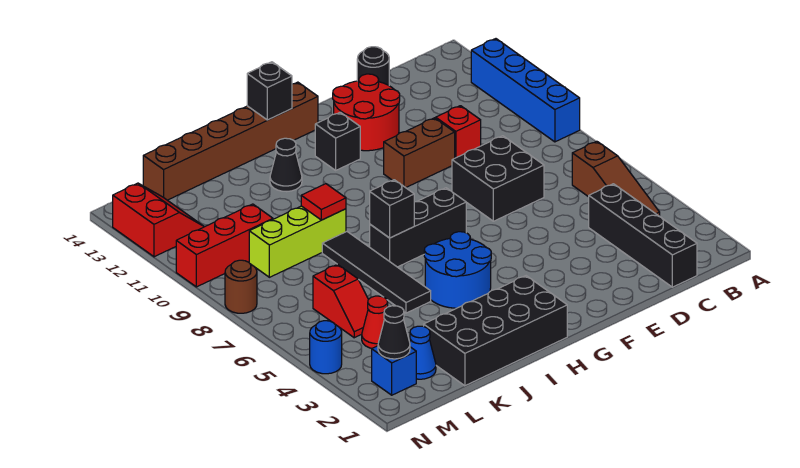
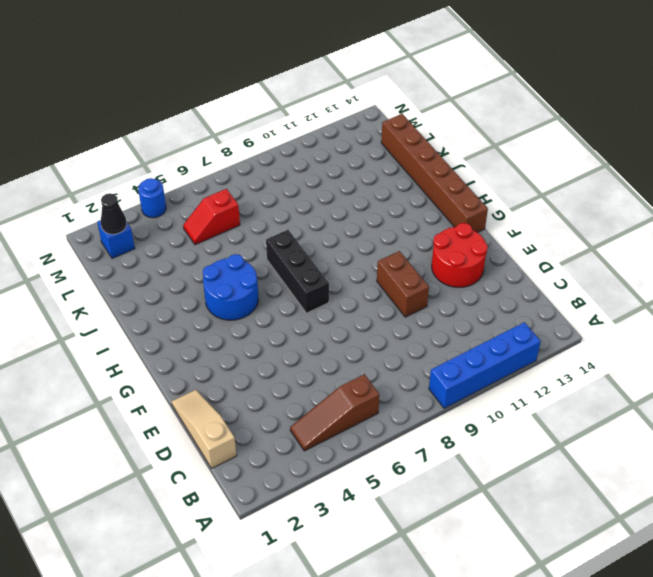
tan 1x3 slope [171,390,237,468] -> black 1x4 brick [589,184,697,287]
none -> black 2x2 brick [452,136,544,221]
none -> red 1x1 brick [436,106,481,158]
none -> black 1x1 round brick [357,47,389,85]

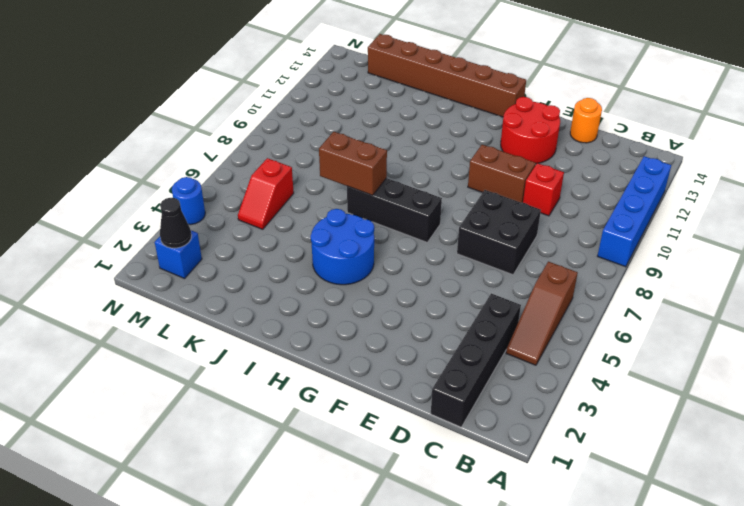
orange 1x1 round brick [570,98,602,143] -> black 1x1 round brick [357,47,389,85]
brown 1x2 brick [319,132,387,195] -> black 1x1 brick [370,180,414,238]
none -> black 1x1 brick [315,112,360,170]
none -> black 2x4 brick [424,276,567,386]
none -> black 1x1 cone [270,138,302,192]

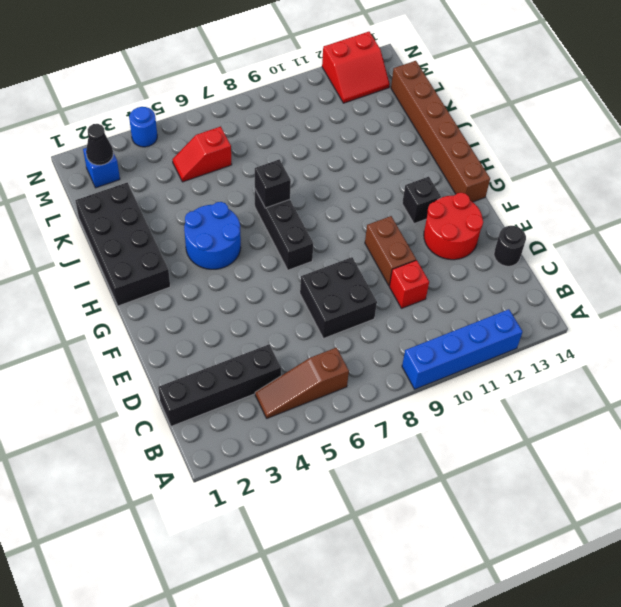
none -> black 1x1 cone [270,138,302,192]
none -> black 1x4 tile [322,232,431,313]
none -> lime 1x3 brick [249,206,346,277]

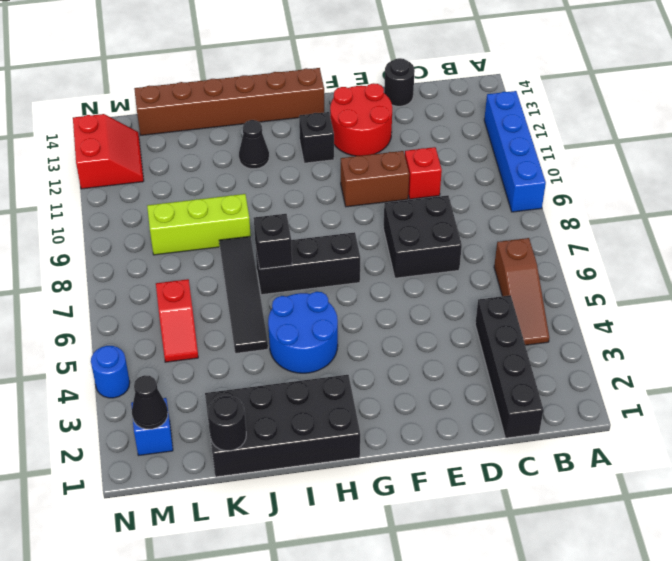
black 1x1 round brick [208,396,246,451] -> none
none -> blue 1x1 cone [410,326,436,379]
none -> red 1x1 cone [362,296,388,348]
none -> red 1x3 brick [176,204,273,287]

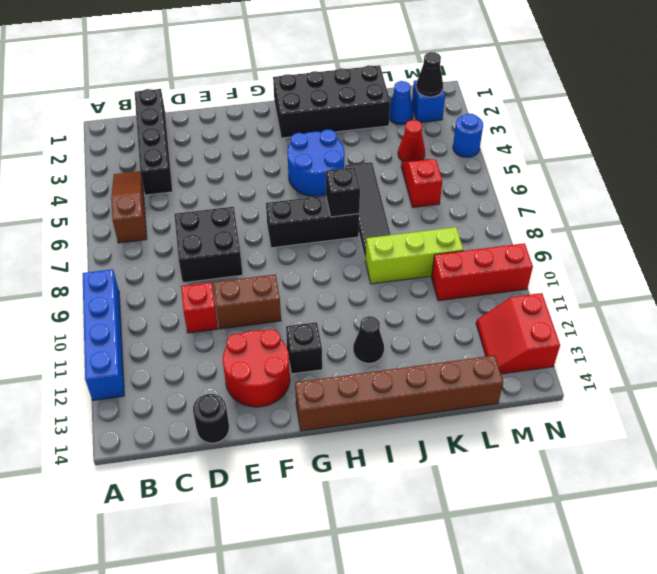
none -> brown 1x1 round brick [225,260,257,313]
none -> black 1x1 brick [247,62,292,120]
none -> red 1x1 tile [301,184,346,220]

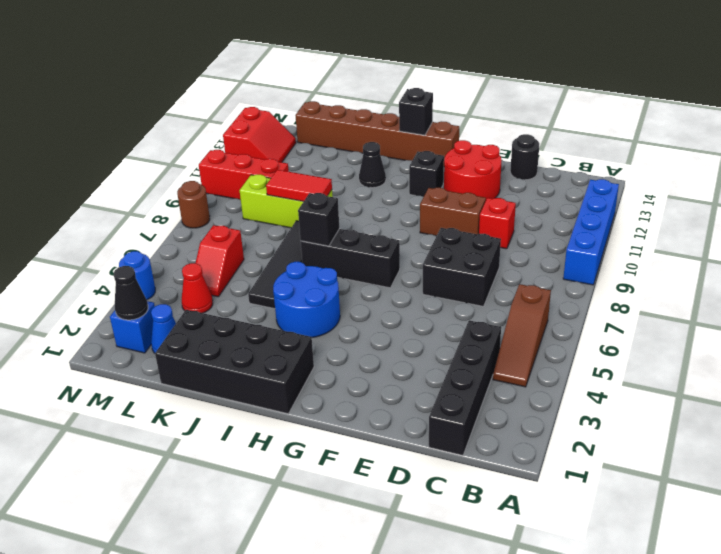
red 1x2 tile [266,170,332,201] -> red 1x1 tile [301,184,346,220]

